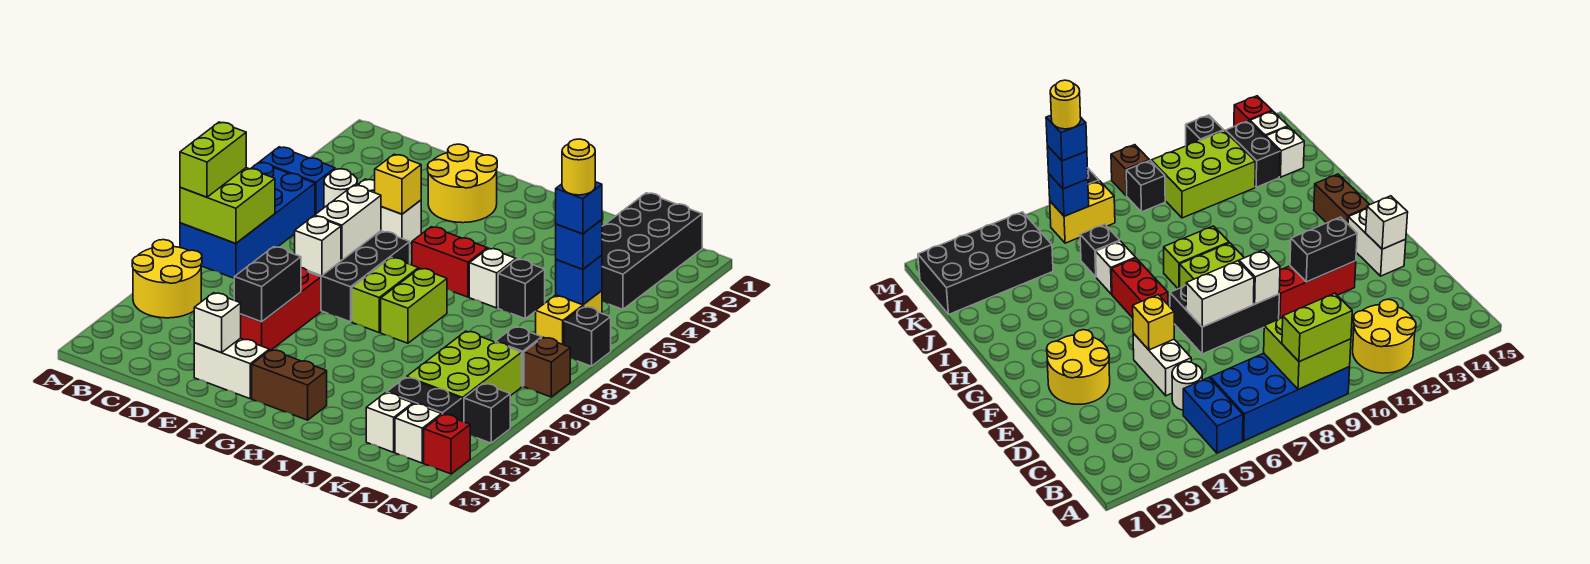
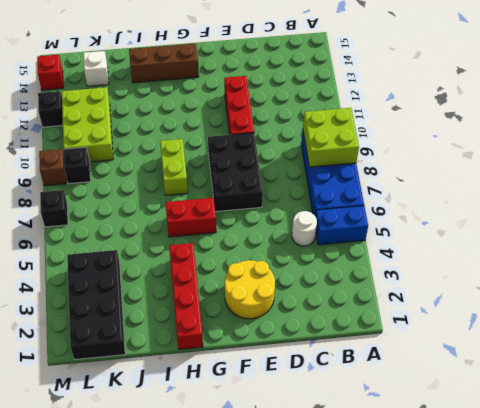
brown 1x3 brick [129,44,199,83] -> brown 1x2 brick [252,350,327,420]
red 1x4 brick [169,243,203,349] -> none
none -> yellow 2x2 round brick [132,240,202,318]
none -> white 1x2 brick [357,179,421,243]
none -> white 1x2 brick [194,338,269,399]
none -> lime 1x2 brick [352,258,418,332]

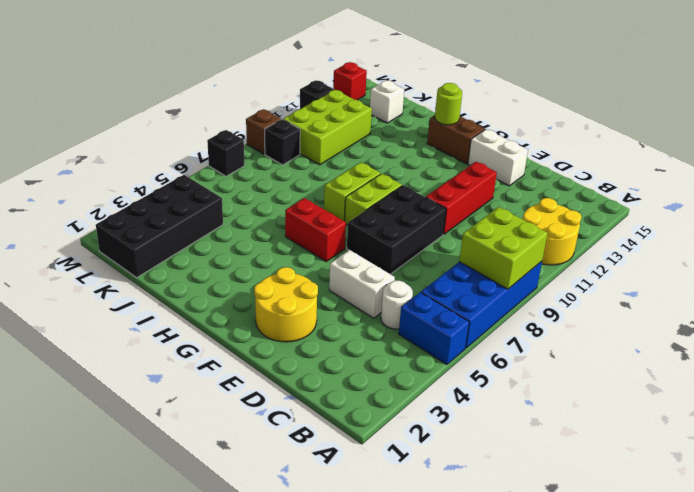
lime 1x1 round brick [435,83,462,125] -> none
none -> white 1x1 brick [469,248,516,308]
none -> black 1x1 brick [498,259,545,319]
none -> black 1x2 brick [387,377,462,421]
none -> yellow 1x2 brick [536,291,602,345]

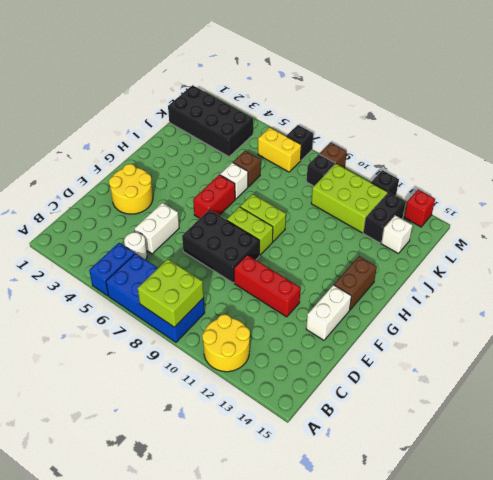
brown 1x1 brick [233,151,261,187] -> black 1x1 brick [498,259,545,319]
none -> white 1x1 brick [395,403,442,463]
none -> yellow 1x1 brick [375,155,421,214]
none -> white 1x2 brick [315,185,381,260]
none -> white 1x1 brick [295,216,341,276]

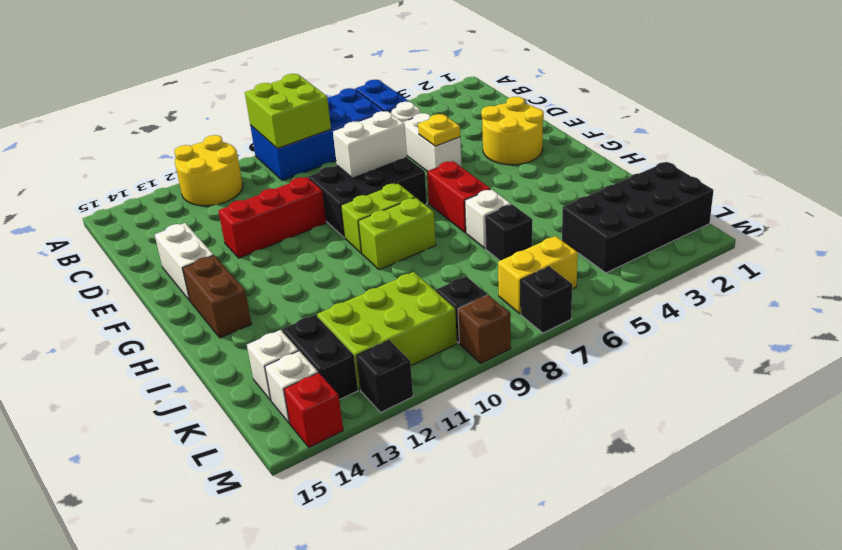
yellow 1x1 plate [418,114,460,146] -> yellow 1x1 brick [375,155,421,214]
none -> white 1x1 brick [295,216,341,276]
none -> black 1x2 brick [234,247,301,322]
none -> white 1x1 brick [194,293,241,353]
none -> blue 1x1 brick [556,255,602,305]

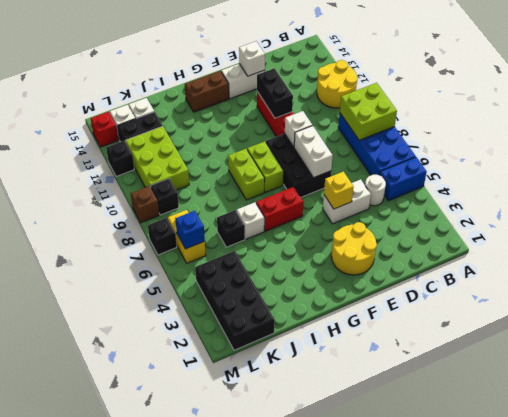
none -> lime 1x2 brick [180,122,246,197]
none -> blue 1x1 brick [556,220,602,269]
none -> blue 1x1 brick [556,182,602,234]
none -> yellow 1x1 round brick [562,139,595,195]

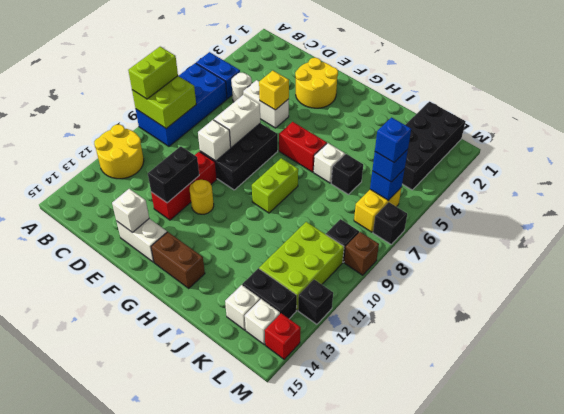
yellow 1x1 round brick [190,180,214,214] -> yellow 1x1 round brick moved to [562,139,595,195]
none -> lime 1x2 brick [352,258,418,332]

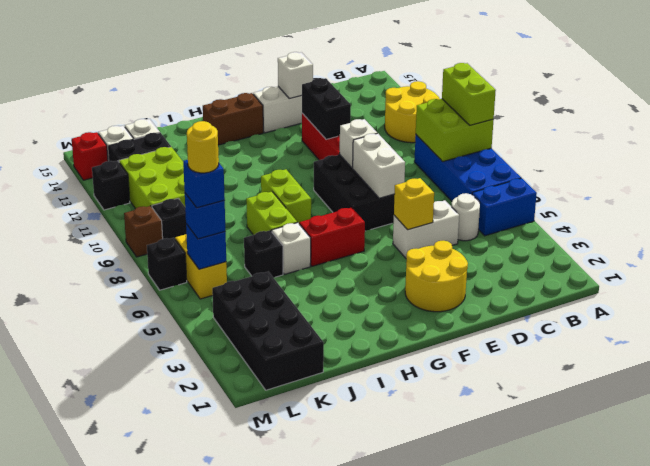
lime 1x2 brick [246,192,297,235] -> lime 1x2 brick moved to [352,258,418,332]

